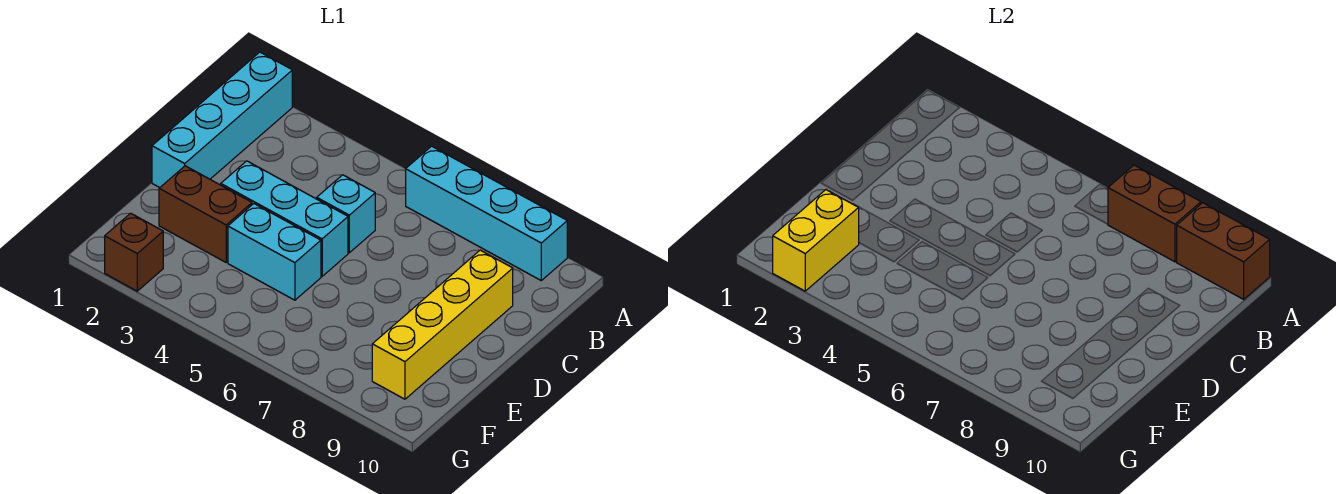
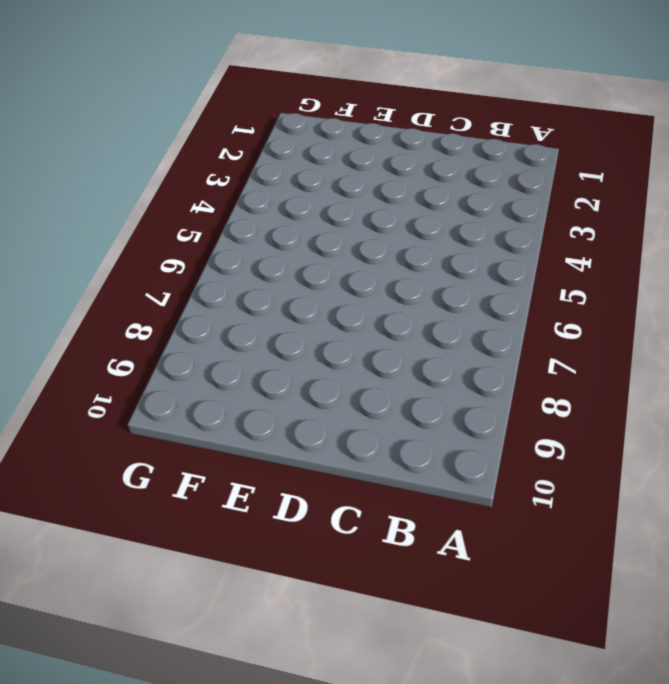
none -> cyan 1x4 brick [152,52,292,188]
none -> cyan 1x4 brick [406,146,567,280]

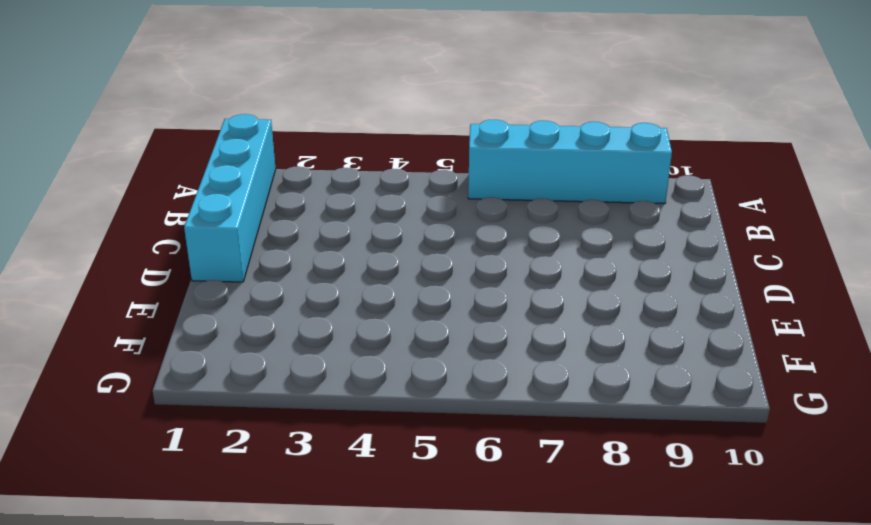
none -> cyan 1x1 brick [317,175,375,253]
none -> yellow 1x4 brick [372,250,513,399]

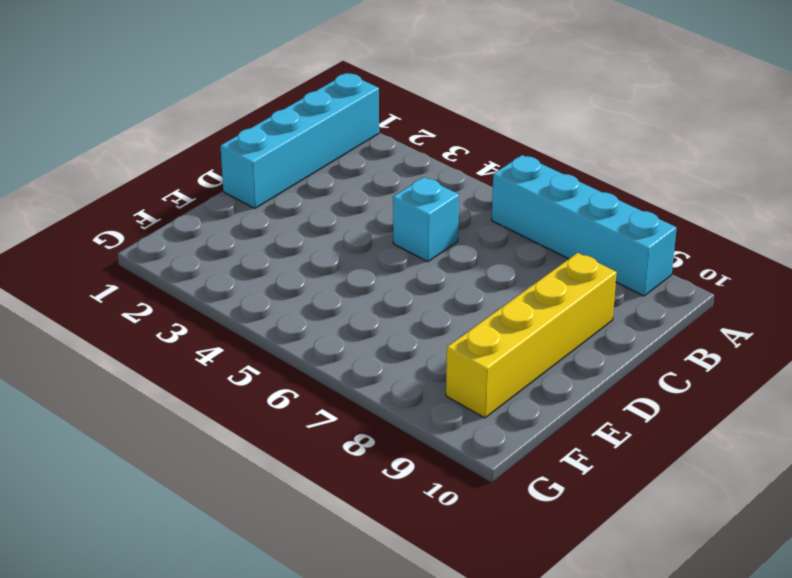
none -> cyan 1x3 brick [221,161,348,276]
none -> brown 1x2 brick [159,166,252,262]

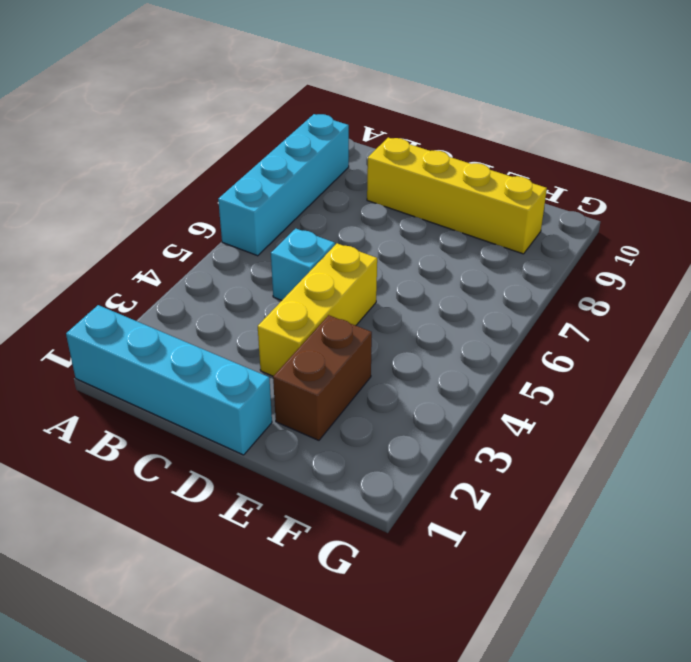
yellow 1x3 brick [258,243,377,376] -> cyan 1x3 brick [221,161,348,276]
none -> cyan 1x2 brick [228,204,321,300]
none -> brown 1x1 brick [105,213,163,291]

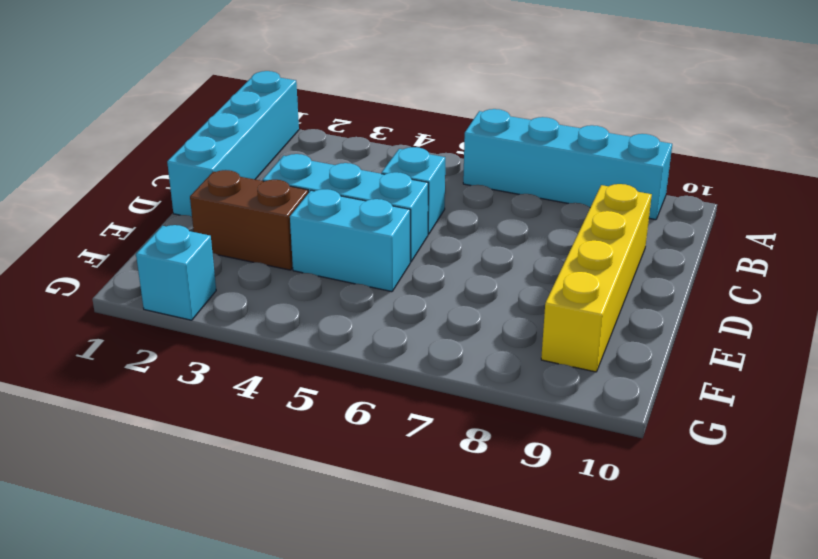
cyan 1x1 brick [136,225,216,320] -> brown 1x1 brick [105,213,163,291]
none -> brown 1x2 brick [1108,165,1201,262]
none -> brown 1x2 brick [1177,203,1270,299]

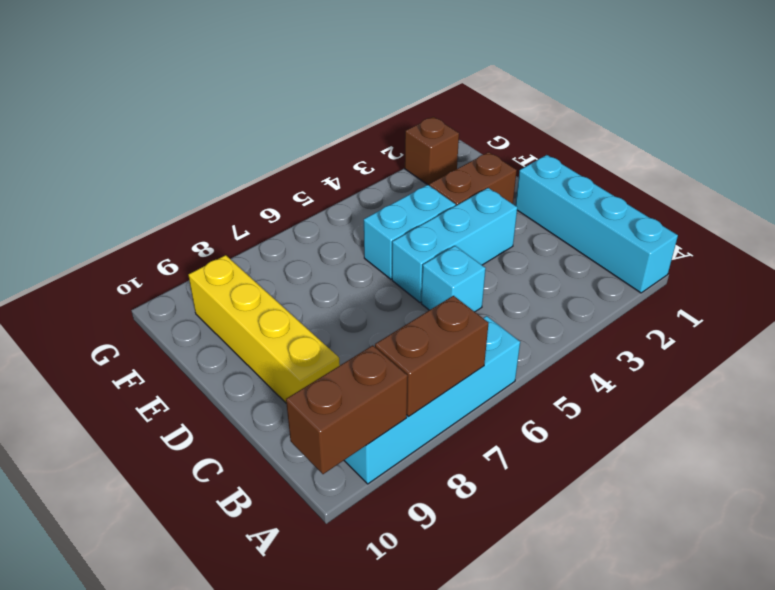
none -> yellow 1x2 brick [773,190,859,291]

